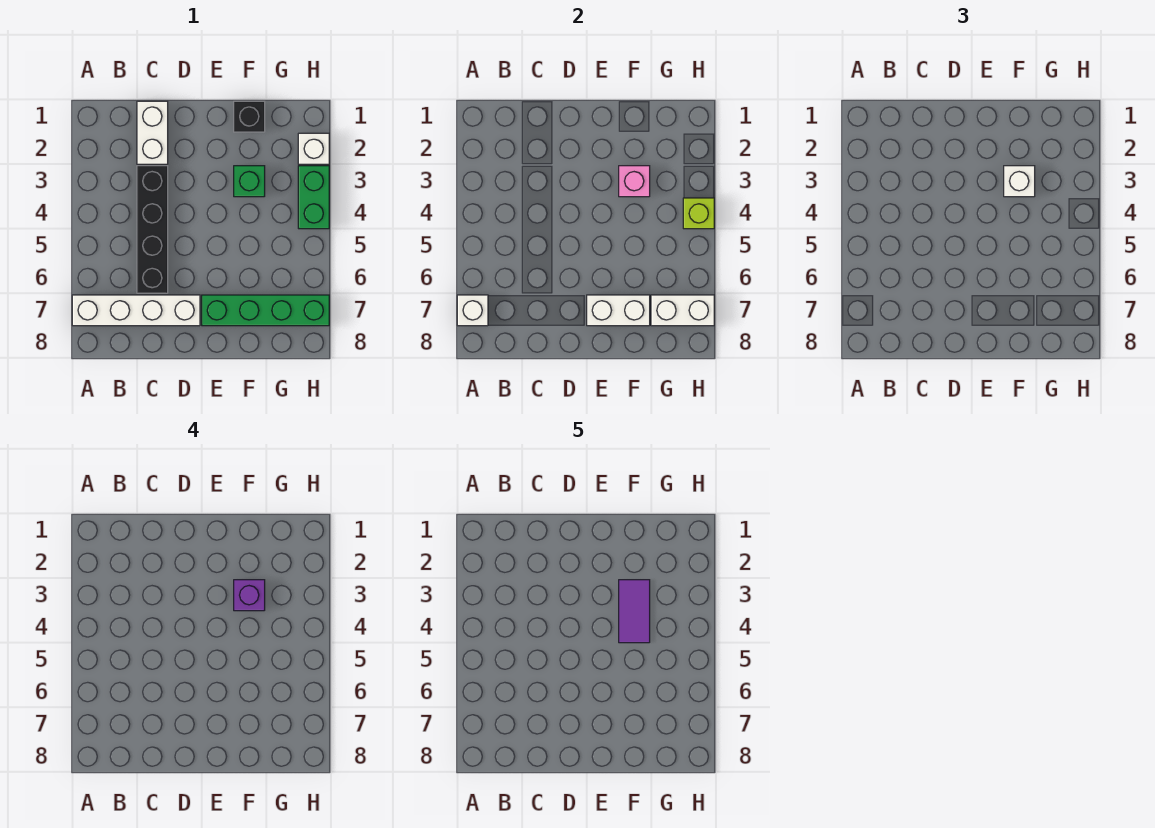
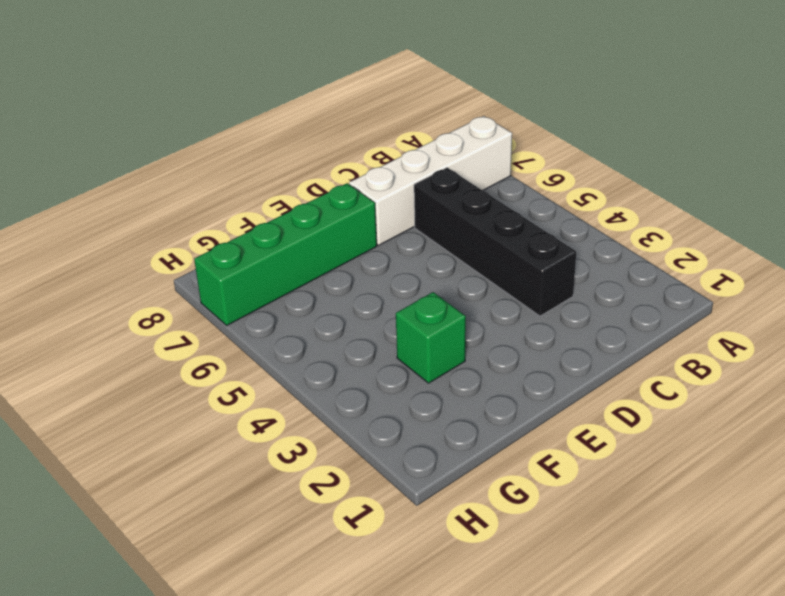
none -> white 1x2 brick [137,101,168,164]
none -> black 1x1 brick [234,101,265,132]
none -> white 1x1 brick [298,133,329,164]

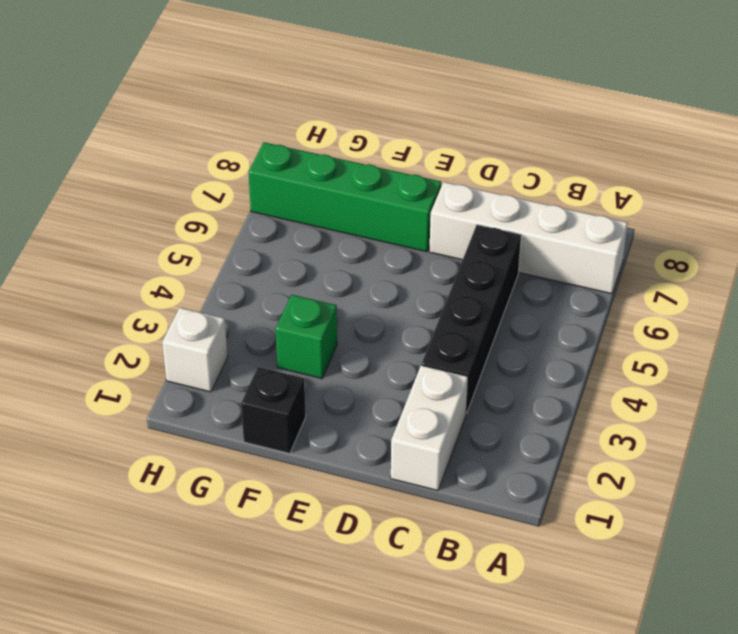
none -> green 1x2 brick [298,166,329,229]
none -> white 1x1 brick [457,295,488,326]
none -> white 1x2 brick [587,295,650,326]

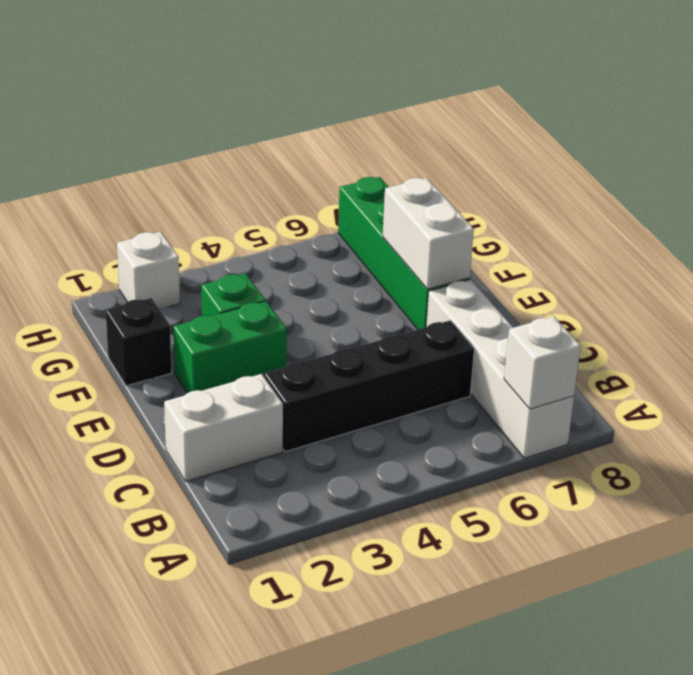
green 1x2 brick [173,301,287,393] -> green 1x2 brick moved to [298,166,329,229]
none -> pink 1x1 brick [619,166,650,197]
none -> white 1x2 brick [651,295,714,326]
none -> lime 1x1 brick [683,198,714,229]

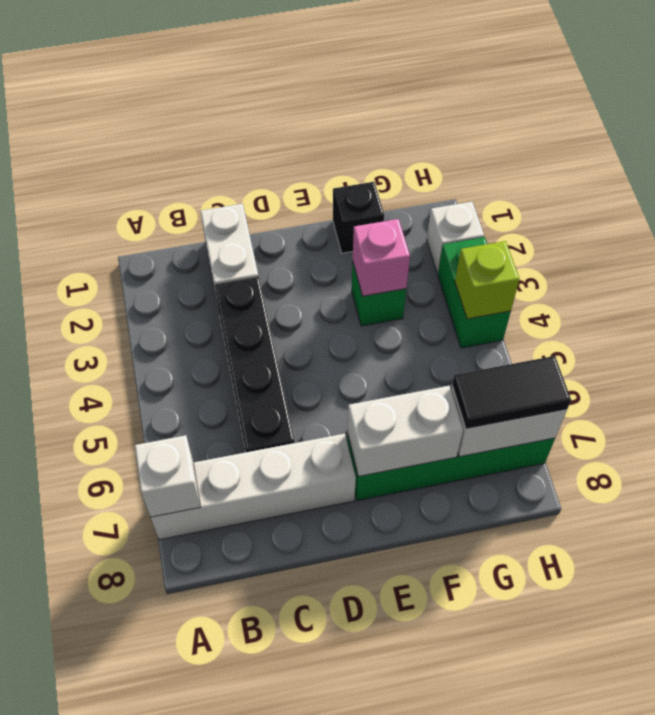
black 1x2 tile [452,356,571,429] -> none
none -> white 1x1 brick [1004,166,1035,197]
none -> purple 1x1 brick [234,580,265,611]
none -> purple 1x2 tile [619,580,650,643]

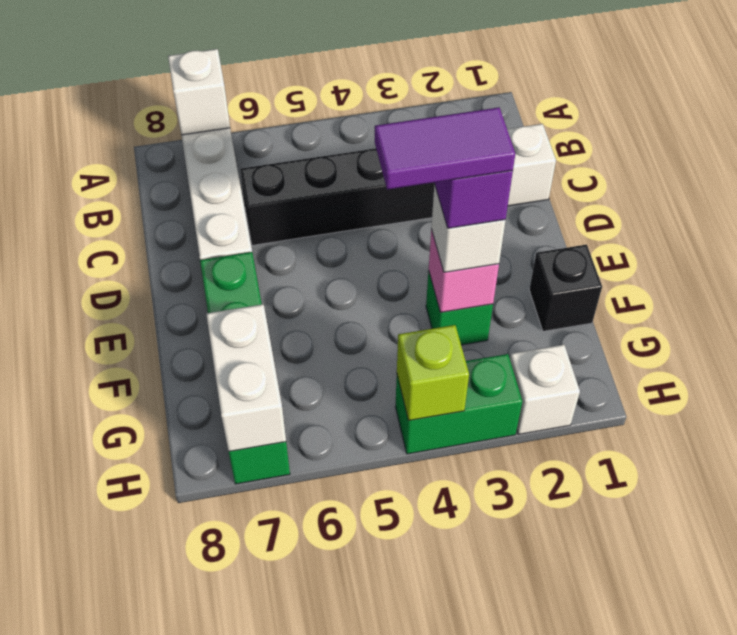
none -> white 1x2 brick [587,295,650,326]

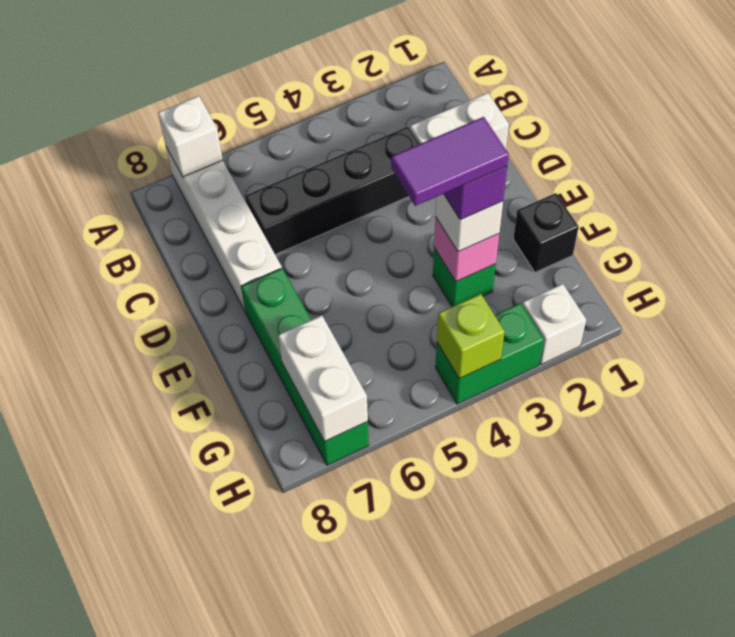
none -> white 1x2 brick [587,295,650,326]

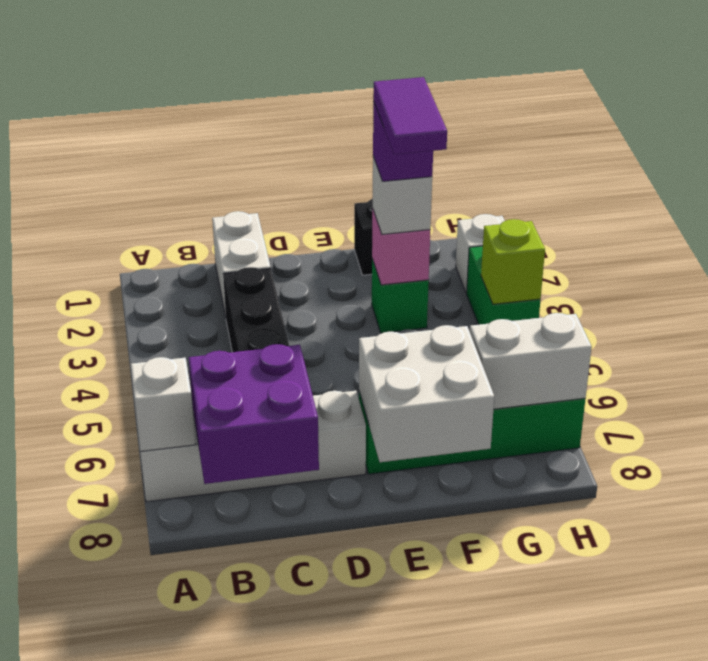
purple 2x2 brick [189,344,319,484] -> none
white 2x2 brick [359,325,494,462] -> white 1x2 brick [587,295,650,326]

